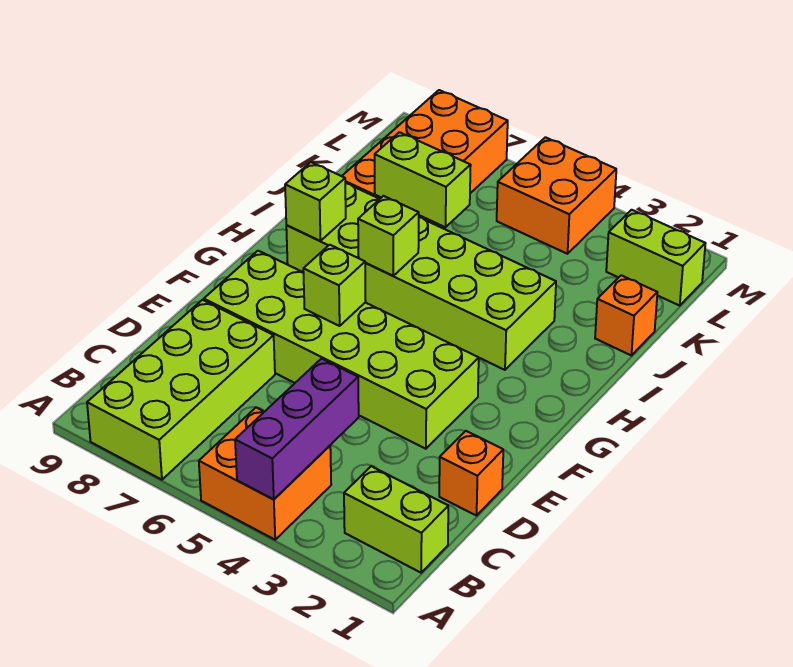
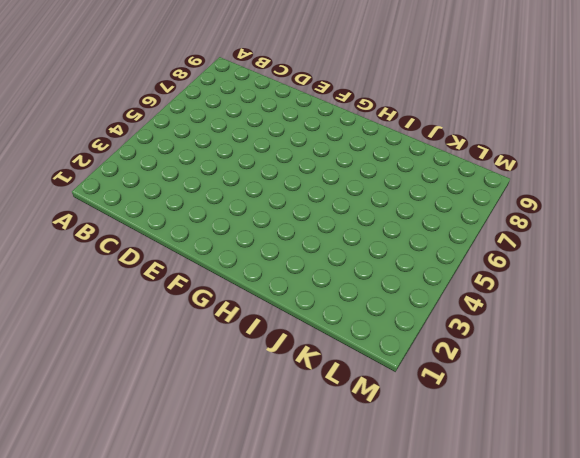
none -> orange 2x2 brick [199,408,331,540]
none -> lime 2x4 brick [87,300,275,480]
none -> lime 1x2 brick [344,466,448,573]

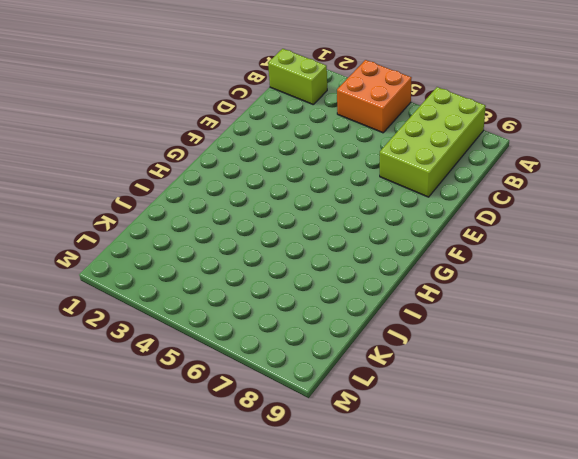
none -> orange 1x1 brick [439,431,503,516]
none -> lime 2x6 brick [204,251,479,449]
none -> lime 2x6 brick [286,183,556,370]

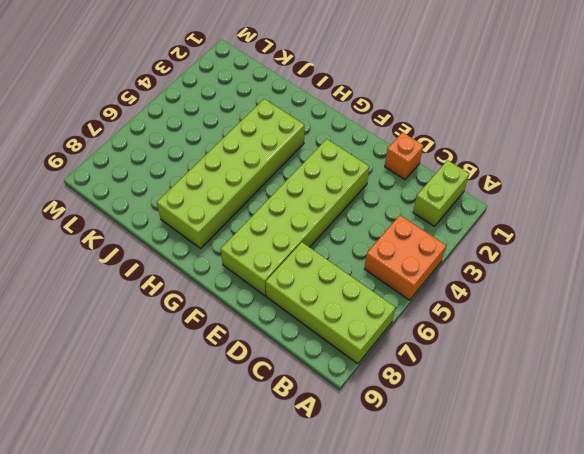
none -> orange 1x1 brick [595,275,657,355]
none -> orange 2x4 brick [342,90,508,225]
none -> lime 1x2 brick [606,210,705,306]

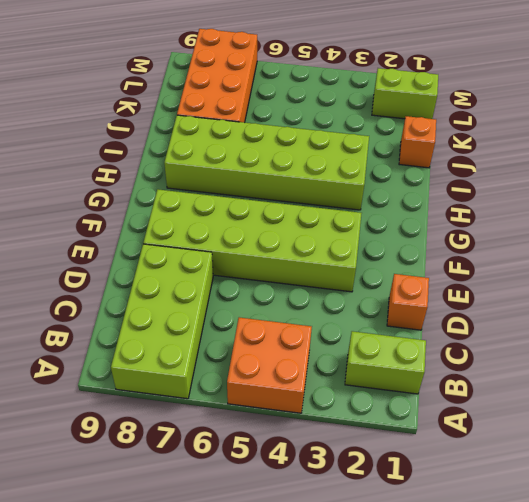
none -> orange 2x2 brick [497,137,616,254]
none -> purple 1x3 brick [235,359,359,499]
none -> lime 1x1 brick [303,245,366,326]

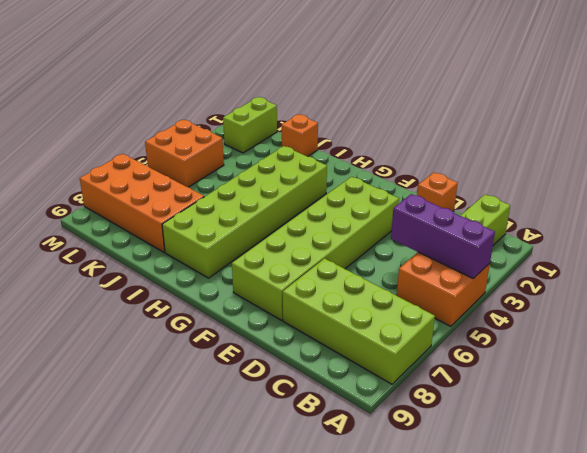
none -> lime 1x1 brick [303,245,366,326]
none -> lime 1x1 brick [358,196,419,276]
none -> lime 1x1 brick [285,162,346,241]

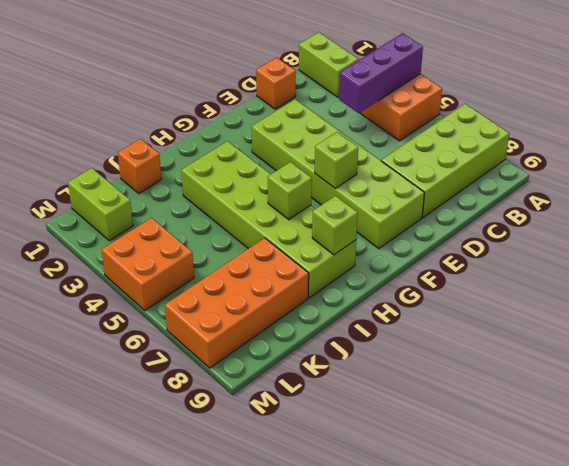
none -> lime 1x2 brick [375,132,471,227]

